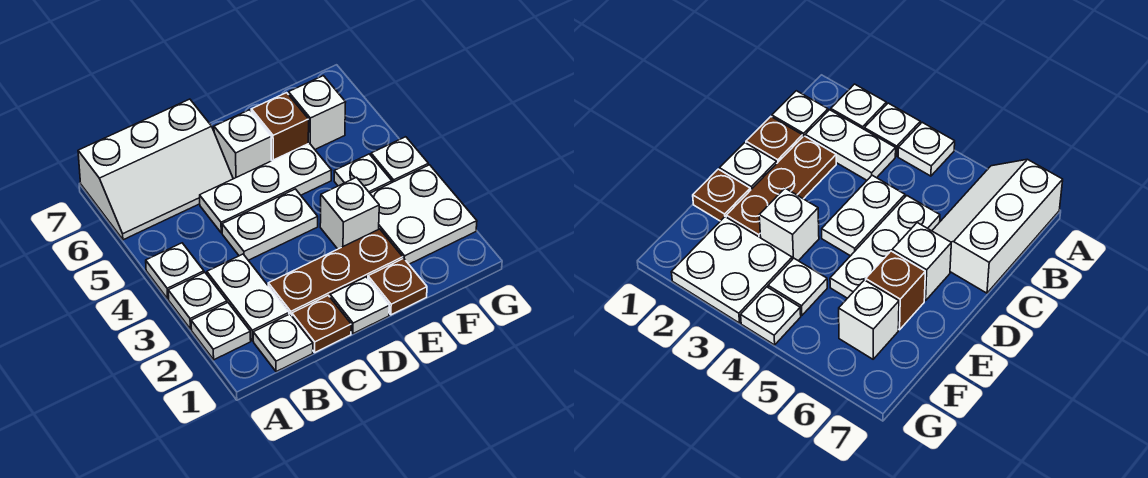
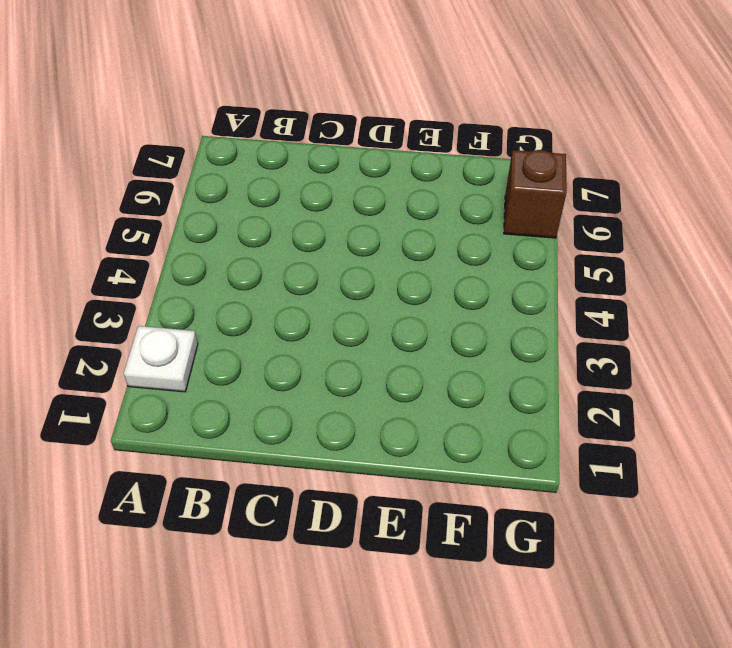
brown 1x1 brick [504,150,567,238] -> brown 1x1 brick moved to [251,93,309,161]
none -> white 1x1 plate [168,273,227,329]
none -> white 1x1 plate [146,243,204,299]
none -> white 2x3 slope [78,99,233,240]

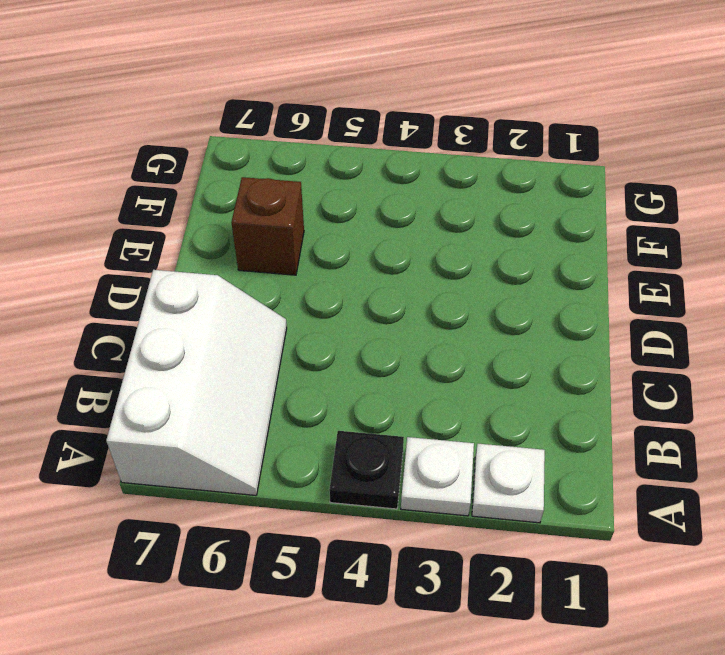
black 1x1 plate [329,431,404,509] -> white 1x1 plate [146,243,204,299]
none -> white 1x1 plate [253,314,313,372]
none -> white 1x2 plate [207,254,289,341]
none -> brown 1x1 plate [292,295,351,352]

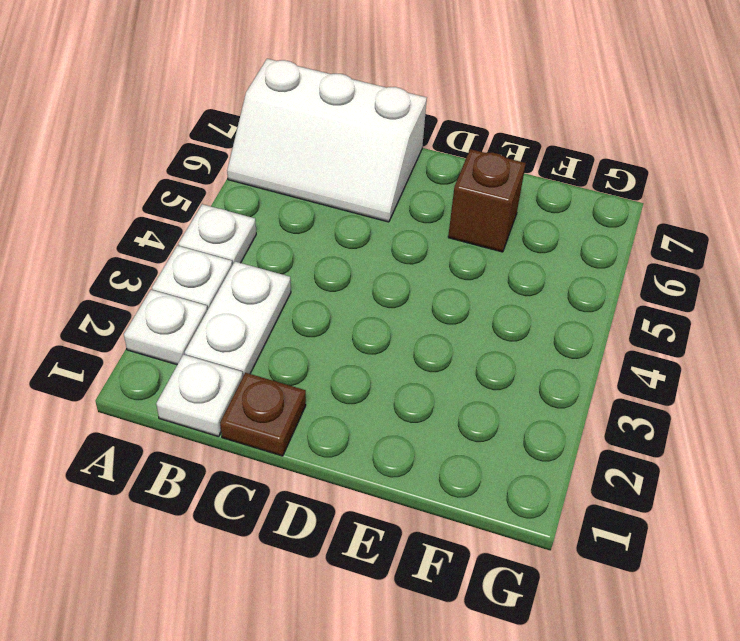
none -> brown 1x3 plate [268,229,403,316]
none -> white 1x2 plate [222,189,318,260]
none -> white 1x3 plate [200,143,332,233]

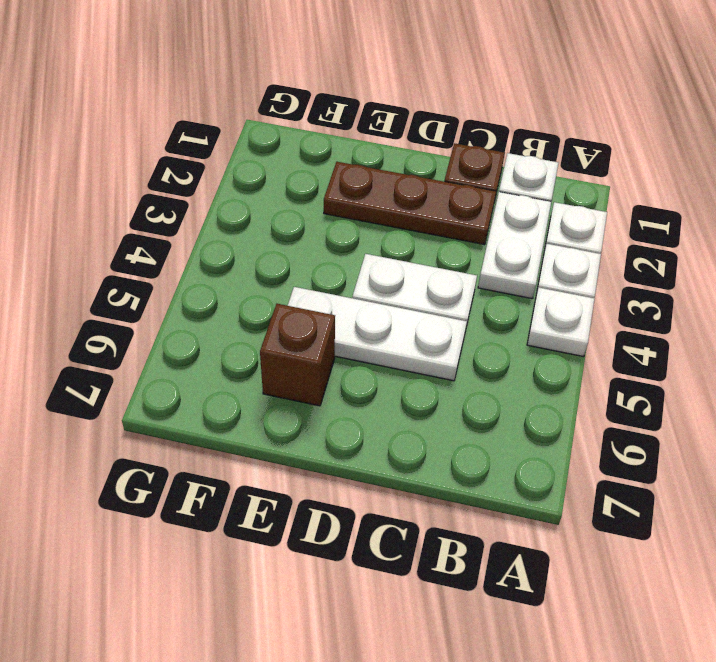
none -> white 2x3 slope [78,99,233,240]
none -> white 1x1 plate [330,277,389,334]
none -> white 1x1 brick [214,110,271,179]

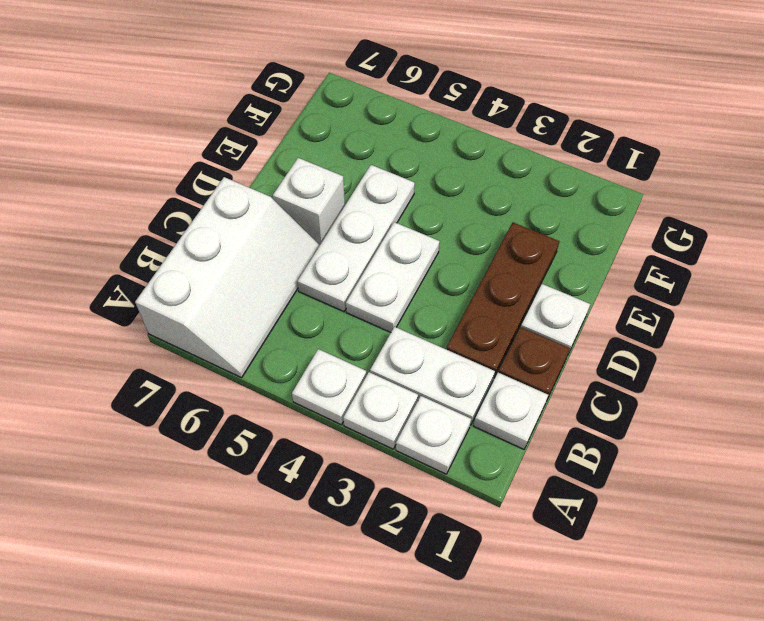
none -> brown 1x1 plate [368,258,427,315]
none -> white 1x1 brick [320,177,379,249]
none -> brown 1x1 brick [251,93,309,161]

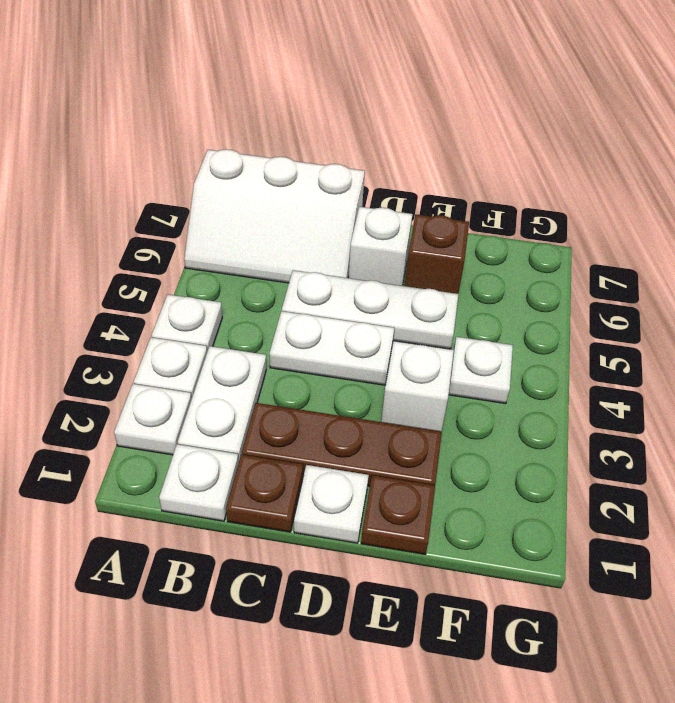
none -> white 2x2 plate [370,165,477,264]
none -> white 1x1 brick [289,76,346,149]
none -> white 1x1 plate [371,137,428,182]

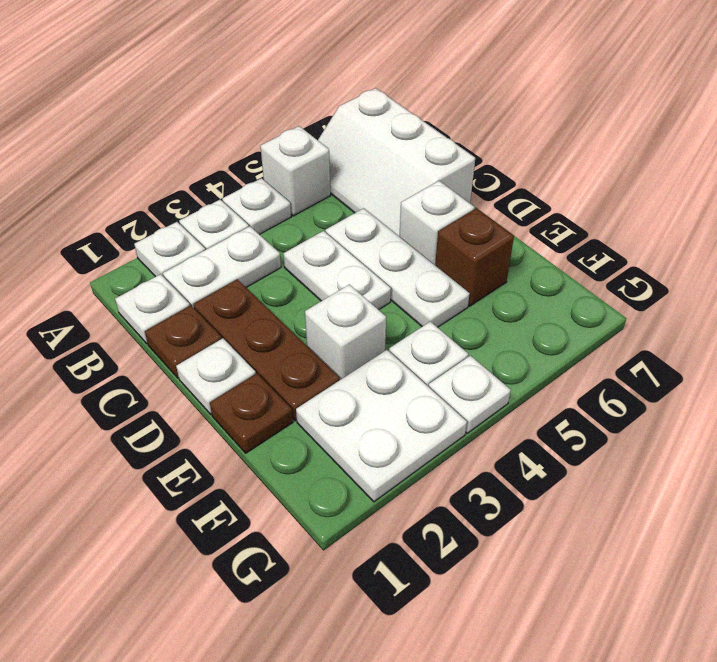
white 1x1 brick [260,126,330,216] -> white 1x1 brick moved to [289,76,346,149]

